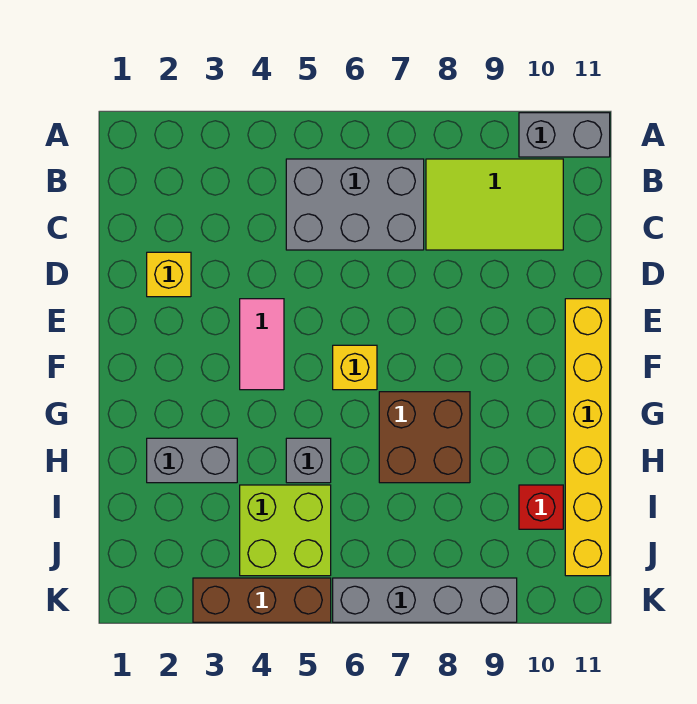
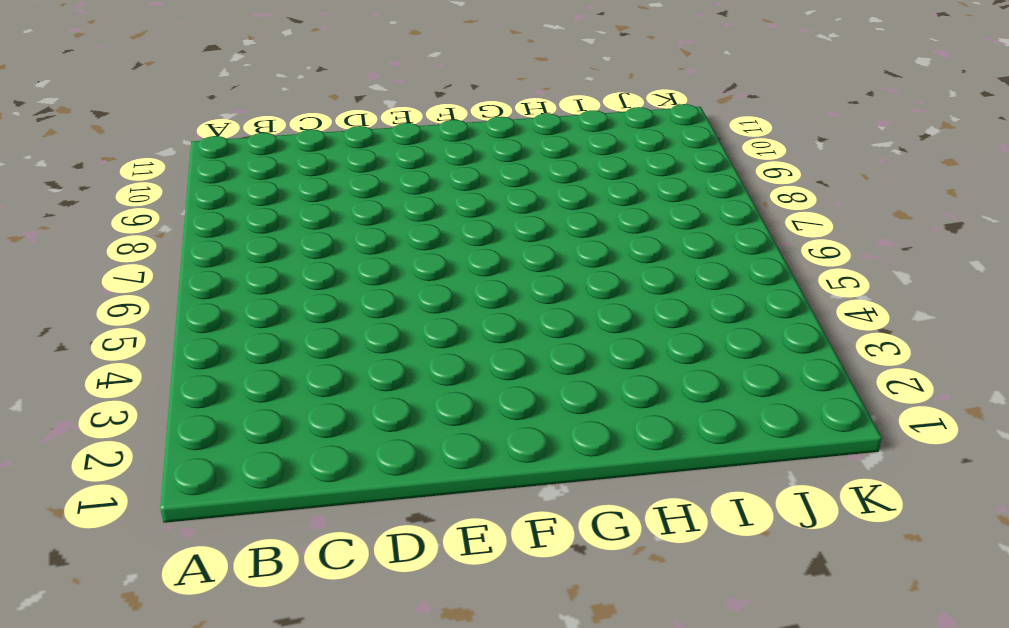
none -> grey 1x2 brick [519,113,610,157]
none -> grey 2x3 brick [286,159,424,250]
none -> lime 2x3 tile [426,159,563,250]

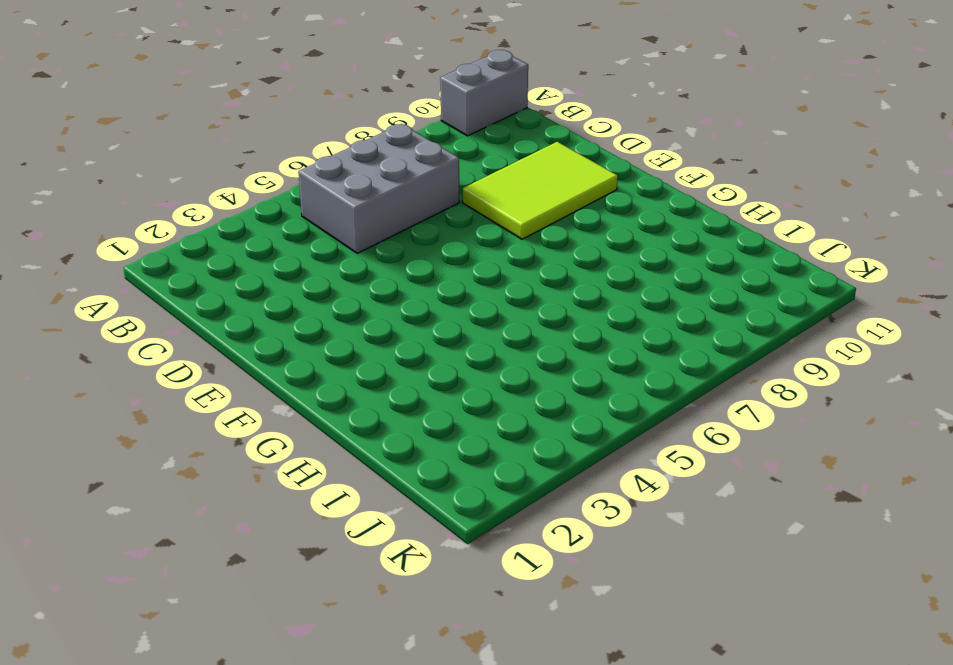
lime 2x3 tile [462,142,618,239] -> lime 2x3 tile moved to [426,159,563,250]
none -> yellow 1x1 brick [147,252,191,297]
none -> pink 1x2 tile [240,299,284,390]
none -> yellow 1x6 brick [565,299,610,576]

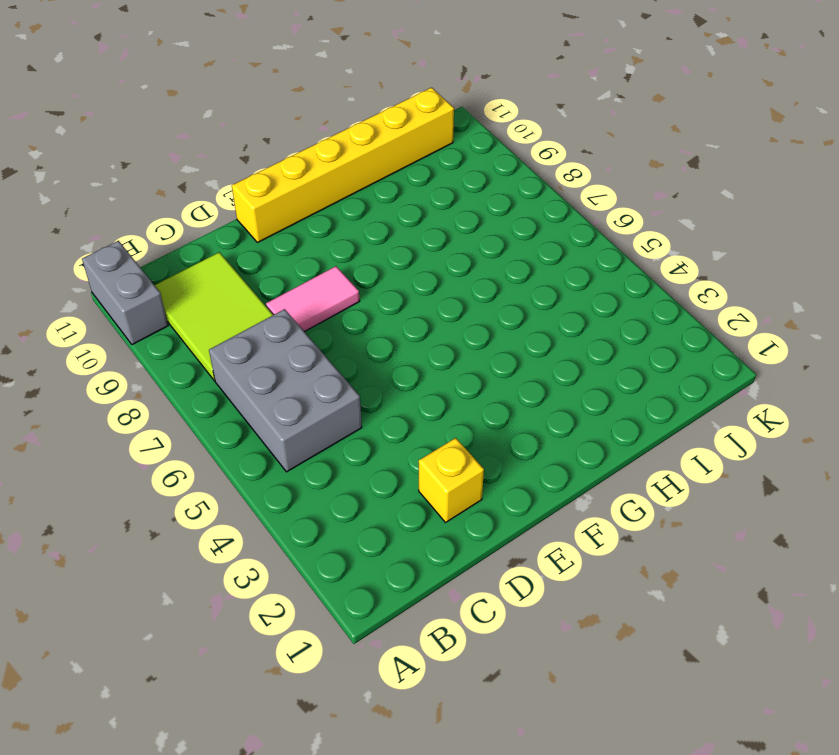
pink 1x2 tile [266,266,359,332] -> pink 1x2 tile moved to [240,299,284,390]
none -> yellow 1x1 brick [333,345,377,390]
none -> brown 2x2 brick [379,392,470,483]
none -> grey 1x2 brick [147,438,237,483]

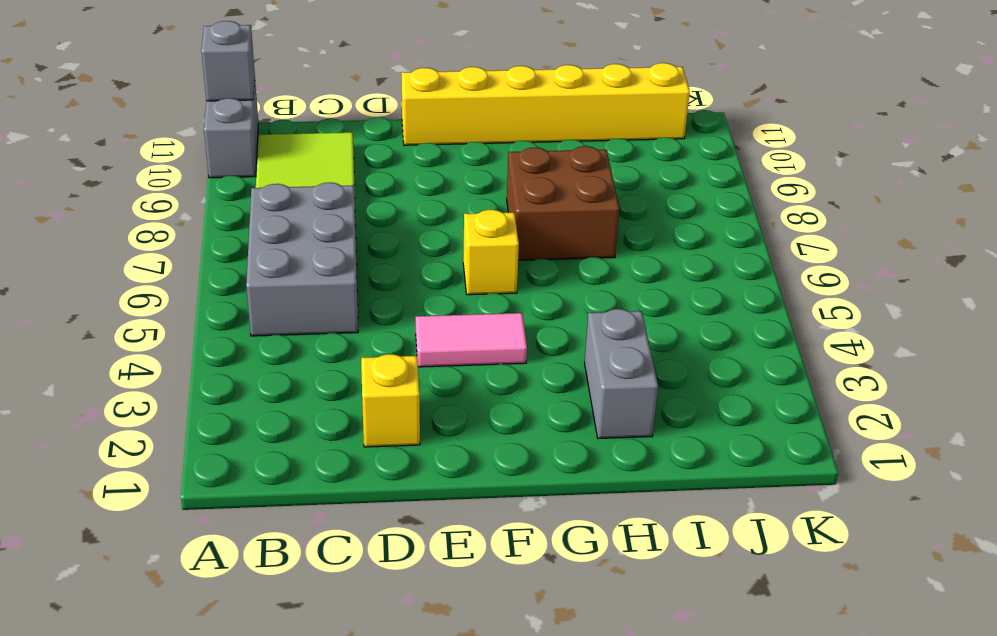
grey 1x1 brick [201,21,255,101] -> grey 1x1 brick moved to [286,438,331,483]
none -> lime 2x2 brick [240,485,331,576]
none -> red 1x1 brick [519,485,563,529]
none -> brown 1x3 brick [193,578,331,622]

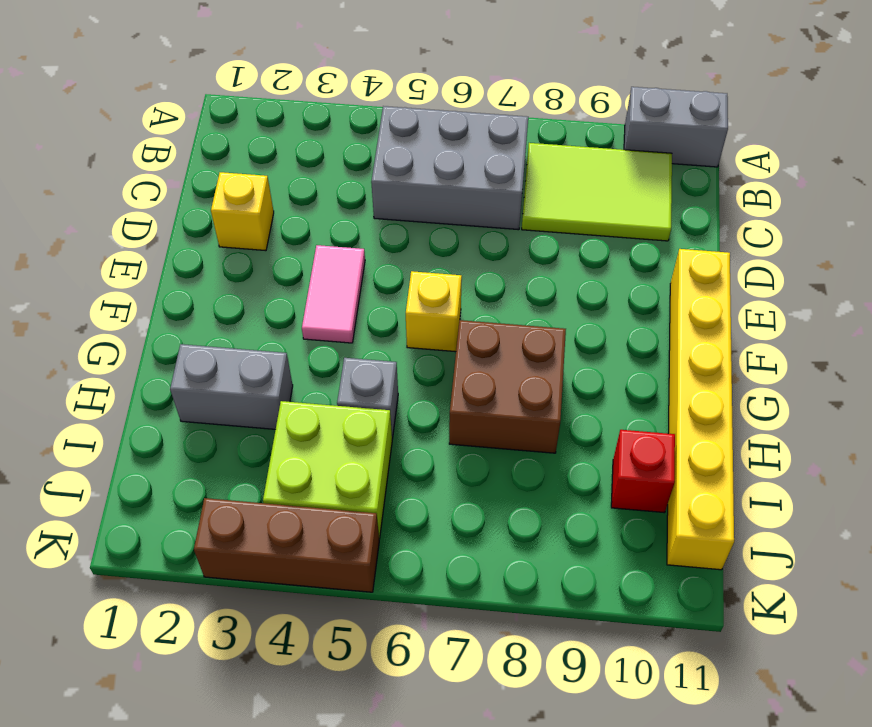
none -> grey 1x4 brick [333,578,517,622]

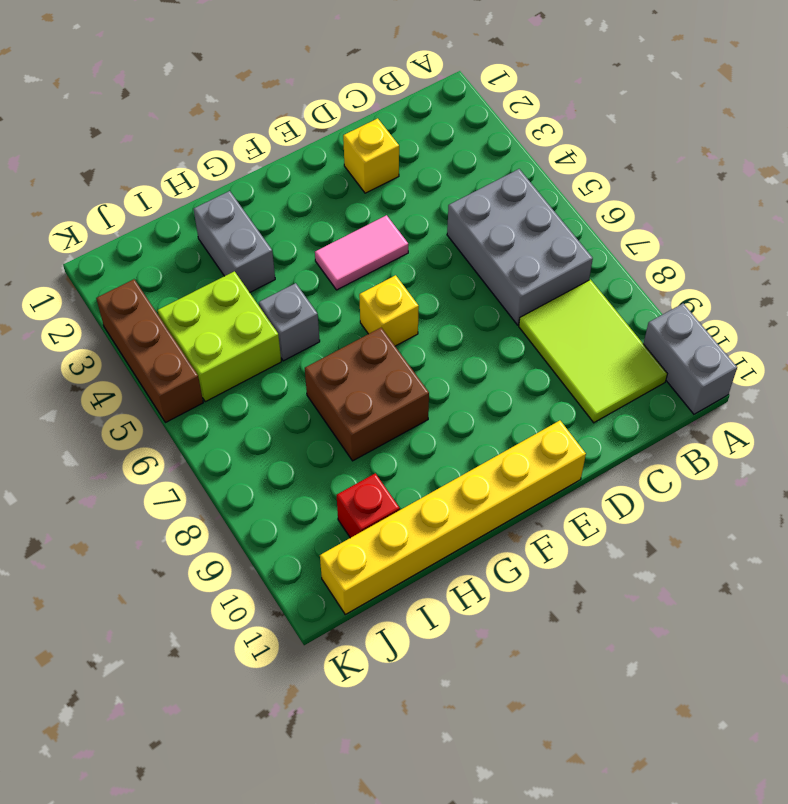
none -> grey 1x4 brick [333,578,517,622]

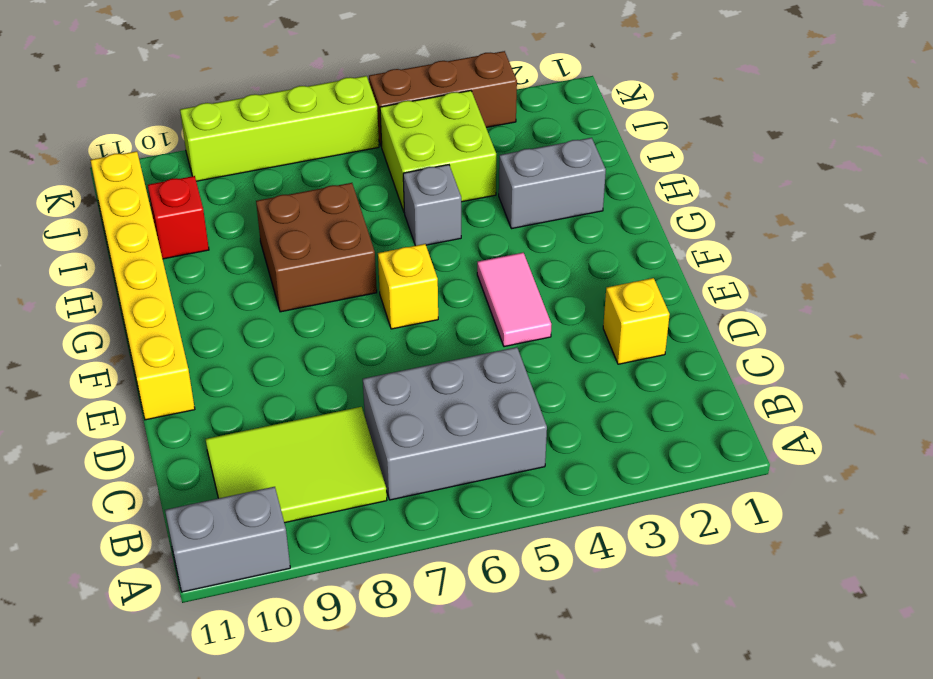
lime 1x4 brick [180,76,379,181] -> grey 1x4 brick [333,578,517,622]

